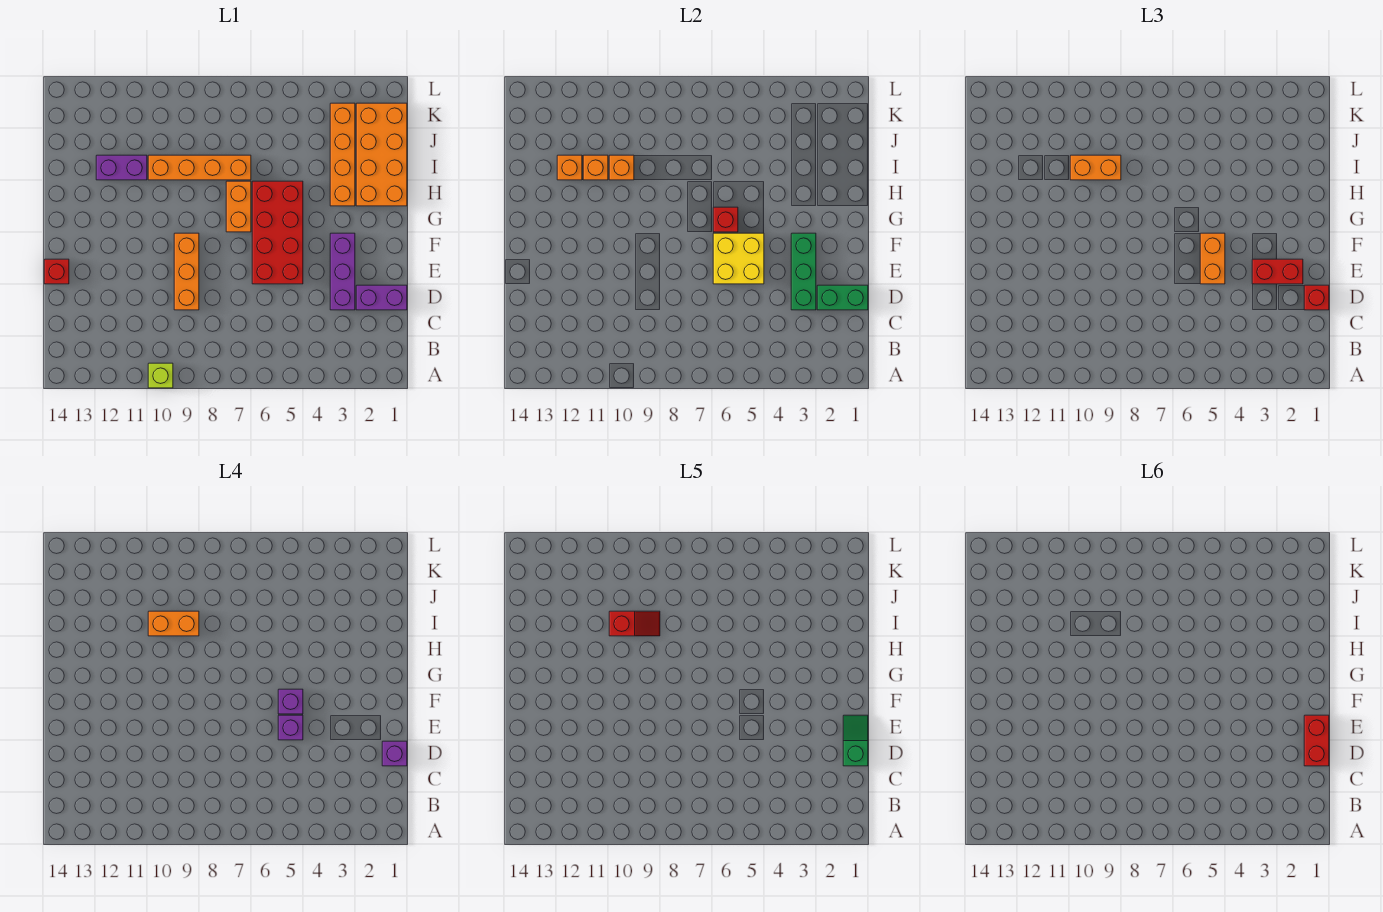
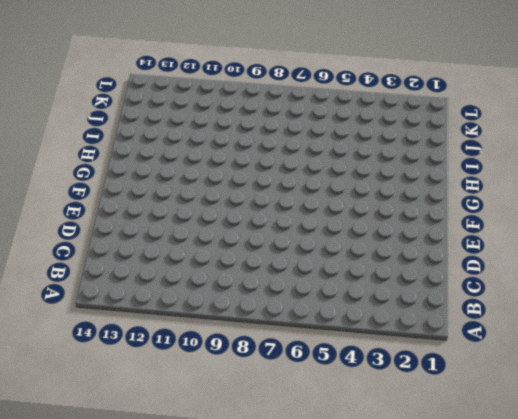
none -> lime 1x1 brick [148,363,173,388]
none -> purple 1x2 brick [356,285,407,310]
none -> purple 1x3 brick [330,233,355,310]

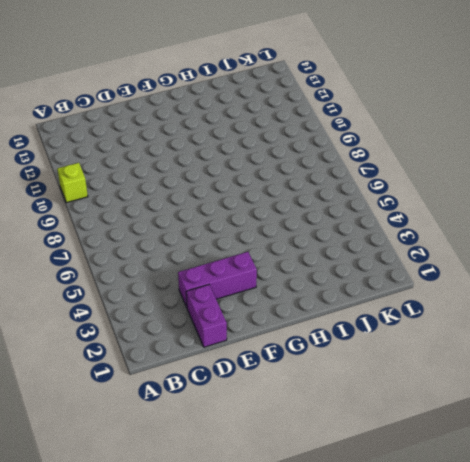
none -> orange 1x3 brick [174,233,199,310]
none -> red 2x4 brick [252,181,303,284]
none -> red 1x1 brick [44,259,69,284]

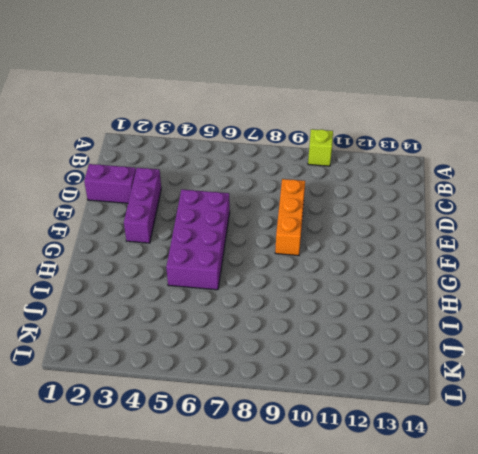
purple 2x4 brick [166,190,230,290] -> red 2x4 brick [252,181,303,284]
none -> red 1x1 brick [44,259,69,284]
none -> orange 1x2 brick [226,181,251,232]
none -> orange 2x4 brick [356,103,407,206]

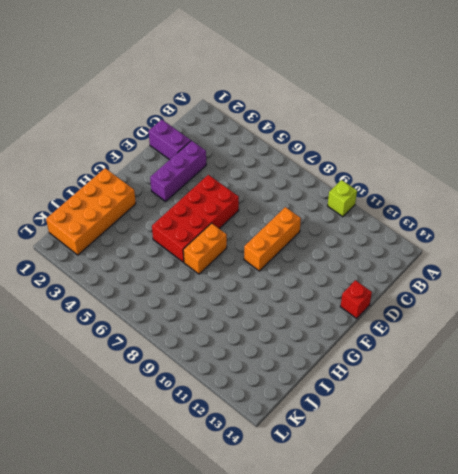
none -> orange 1x4 brick [330,103,355,206]
none -> orange 1x4 brick [148,155,251,180]
none -> purple 1x2 brick [96,155,147,180]

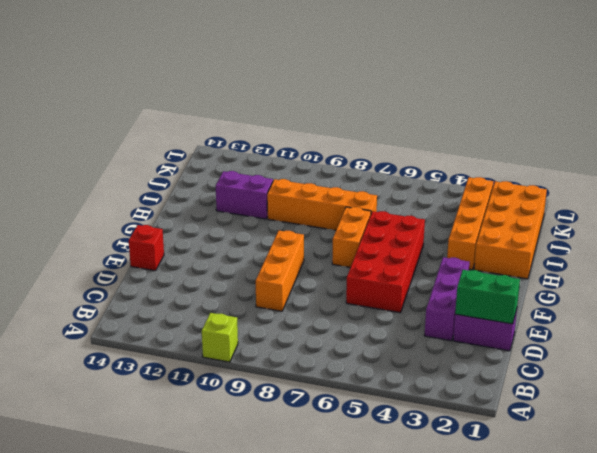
none -> green 1x3 brick [791,233,816,310]
none -> yellow 2x2 brick [713,233,764,284]
none -> red 1x1 brick [713,207,738,232]

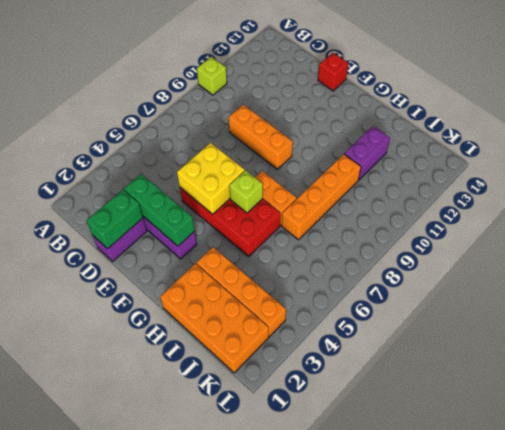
lime 1x1 brick [229,170,263,213] -> red 1x1 brick [713,207,738,232]
none -> orange 1x1 brick [609,155,634,180]
none -> orange 1x1 brick [583,155,608,180]
none -> orange 1x1 brick [557,155,582,180]

